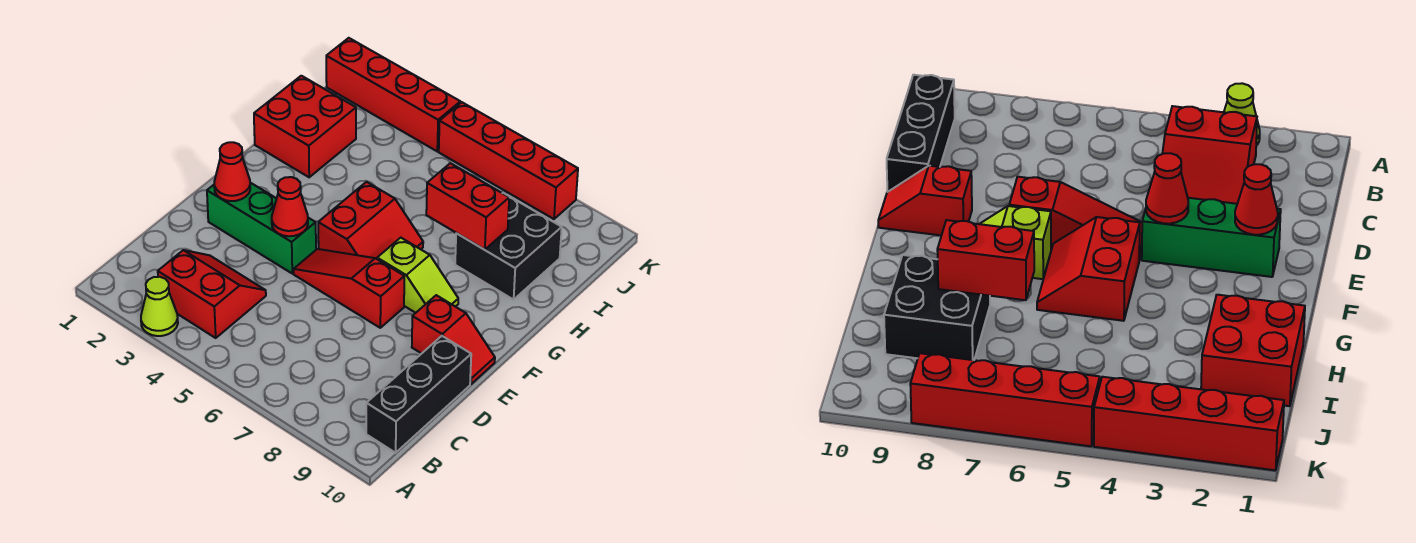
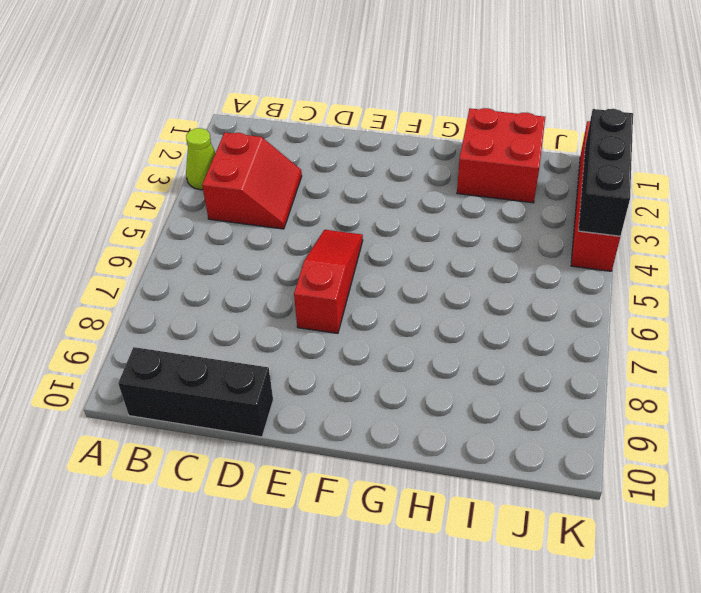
black 1x3 brick [578,109,633,236] -> none
none -> green 1x3 brick [207,183,316,273]
none -> red 1x2 slope [412,295,495,384]
none -> red 2x2 slope [318,182,423,259]

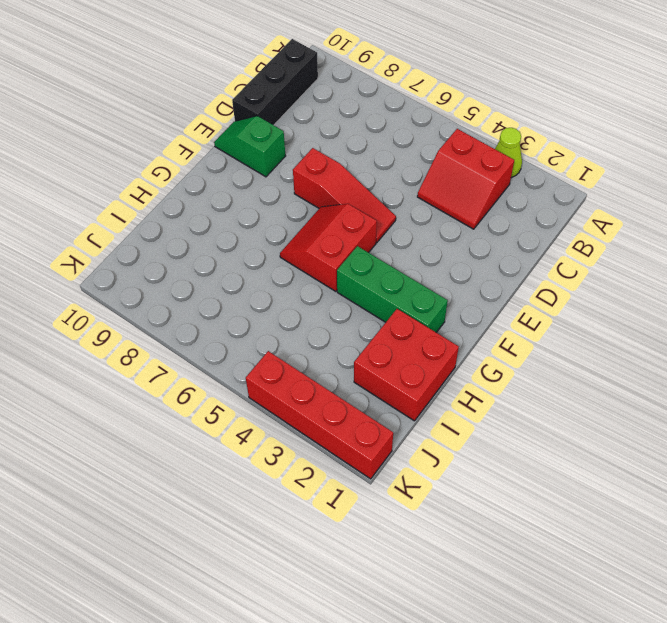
green 1x2 slope [214,116,285,177] -> red 1x2 slope [412,295,495,384]
green 1x3 brick [337,246,448,332] -> green 1x3 brick moved to [207,183,316,273]
none -> lime 1x2 slope [377,238,458,313]
none -> black 2x2 brick [455,193,562,300]
none -> red 1x4 brick [439,102,578,219]

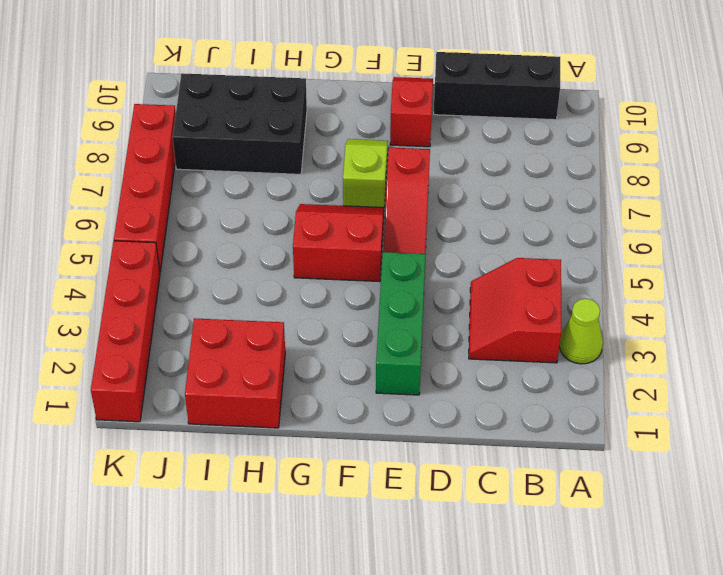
black 2x3 brick [173,73,307,174] -> black 2x2 brick [455,193,562,300]
none -> red 1x1 cone [214,142,250,201]
none -> red 1x1 cone [272,177,308,236]
none -> red 1x2 brick [426,163,509,250]

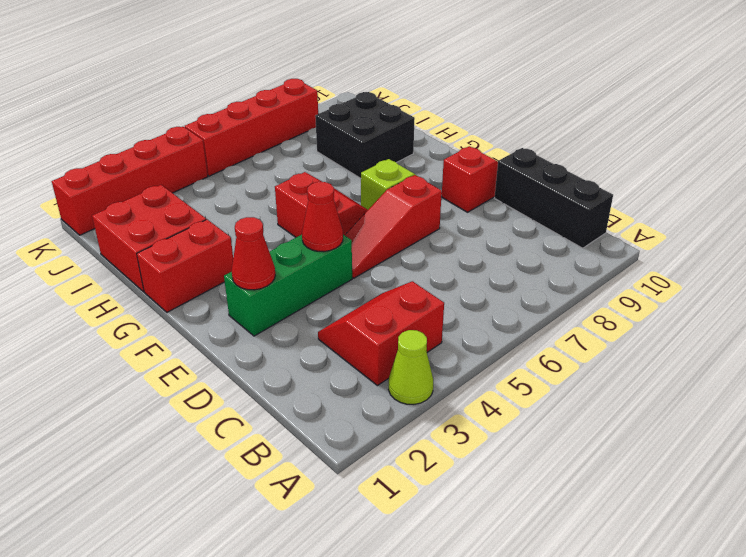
red 1x2 brick [137,219,233,312] -> red 1x2 brick moved to [426,163,509,250]

